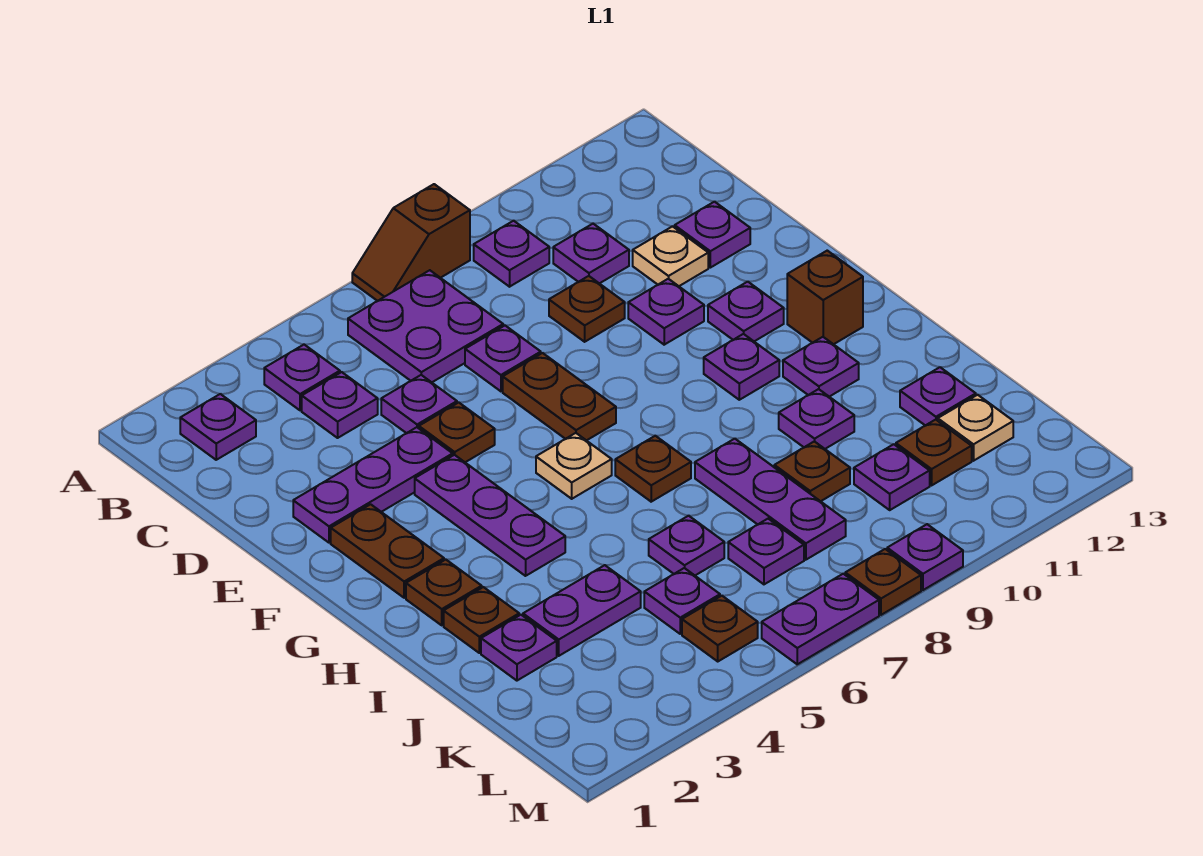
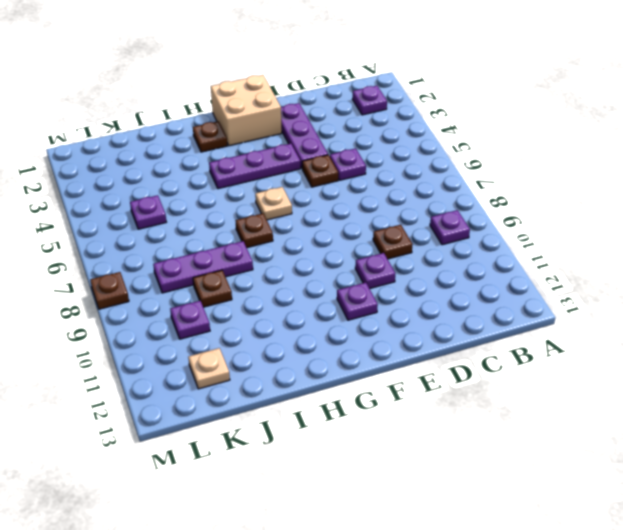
tan 2x2 brick [211,75,282,146] -> brown 1x2 plate [331,504,444,598]
none -> brown 1x2 slope [352,184,470,301]
none -> purple 1x1 plate [264,345,340,410]
none -> purple 2x2 plate [348,270,503,382]
none -> purple 1x1 plate [302,372,378,438]

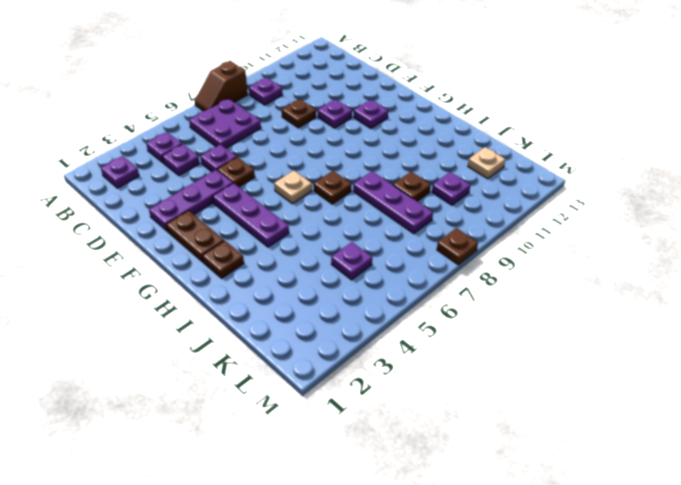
none -> purple 1x1 plate [553,224,629,284]
none -> purple 1x1 plate [465,326,541,391]
none -> tan 1x1 plate [633,226,708,286]
none -> purple 1x1 plate [675,202,750,268]

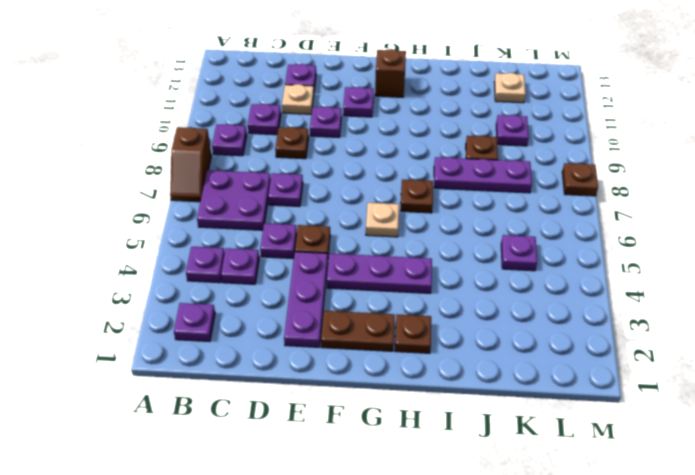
none -> brown 1x2 plate [503,353,616,441]
none -> purple 1x1 plate [704,334,779,400]
none -> purple 1x1 plate [783,337,859,397]
none -> brown 1x1 plate [444,587,519,653]

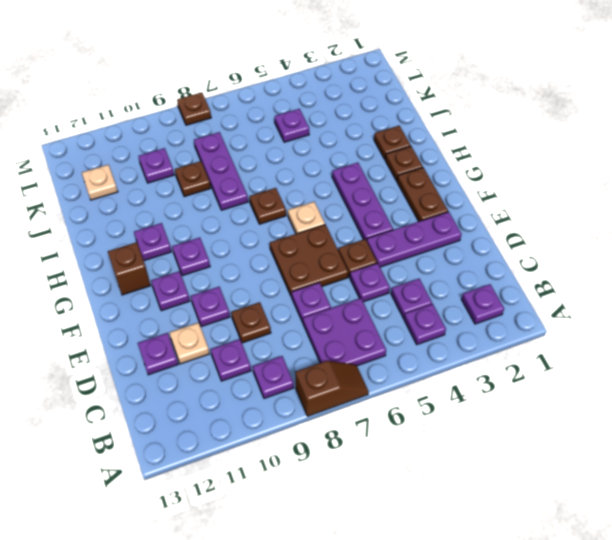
brown 2x2 plate [270,225,348,297] -> brown 1x2 plate [503,353,616,441]
none -> purple 1x1 plate [779,389,854,449]
none -> purple 1x1 plate [481,615,557,681]
none -> purple 1x2 plate [523,565,641,656]
none -> purple 1x1 plate [649,516,724,575]

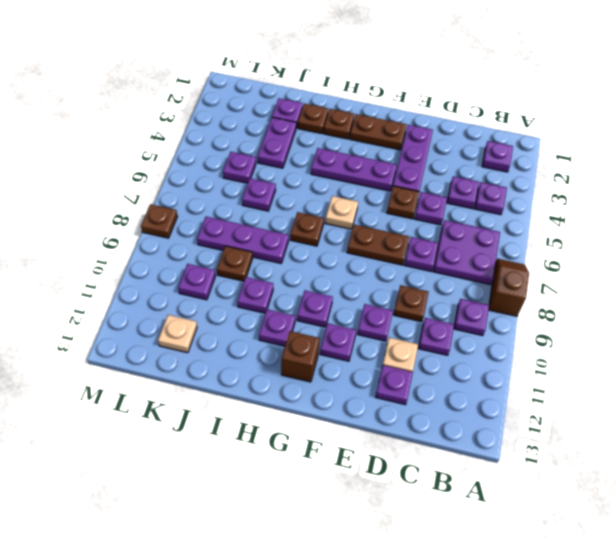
none -> purple 1x1 plate [900,367,976,425]
none -> purple 1x1 plate [728,519,804,584]
none -> brown 1x1 plate [896,420,972,485]
none -> brown 1x1 plate [682,596,758,661]

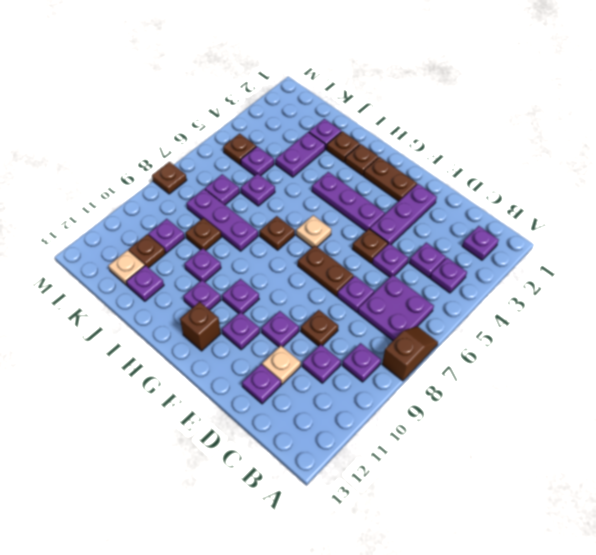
none -> purple 1x2 plate [762,574,879,664]
none -> purple 1x1 plate [887,524,963,590]

